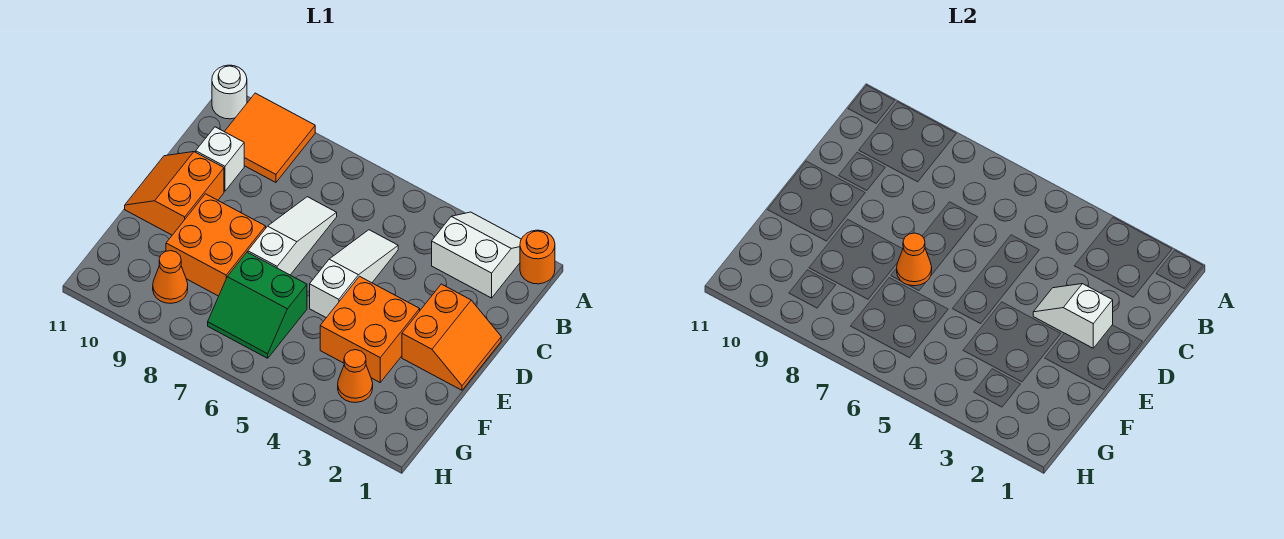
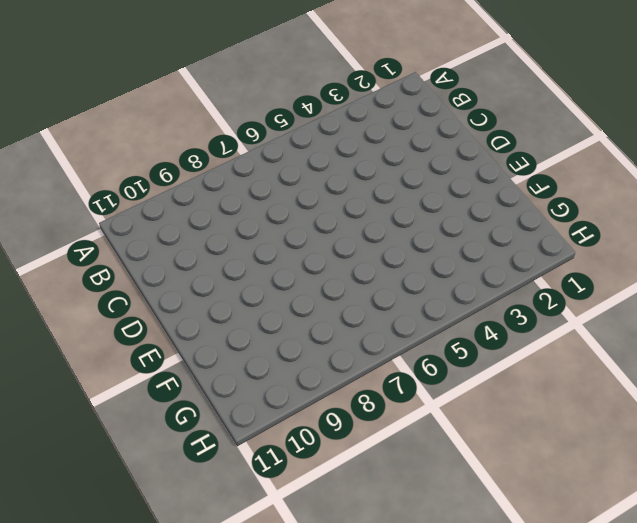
none -> orange 1x1 round brick [520,230,555,284]
none -> white 2x2 slope [432,212,521,298]
none -> orange 2x2 tile [224,93,315,182]

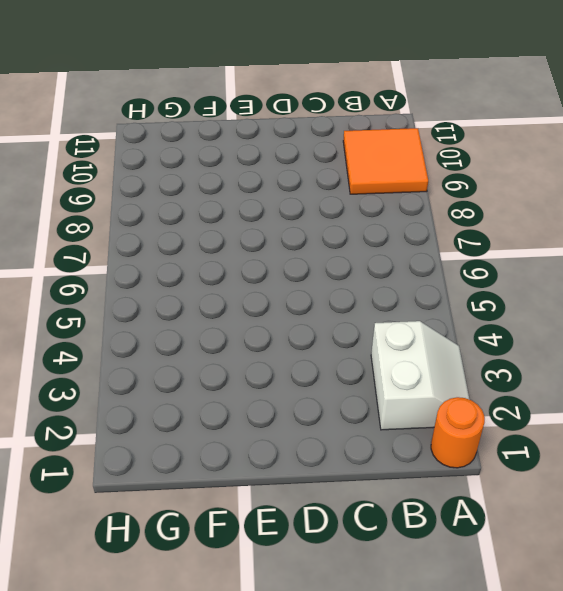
none -> white 1x1 round brick [212,65,247,119]
none -> white 1x3 slope [310,230,398,318]
none -> white 1x3 slope [248,197,337,275]

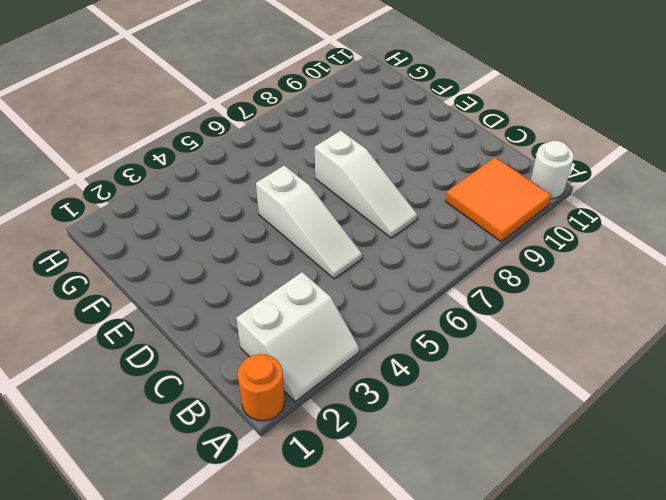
none -> white 1x1 brick [196,127,244,191]
none -> orange 2x2 slope [402,284,501,390]
none -> orange 2x2 slope [125,152,224,235]

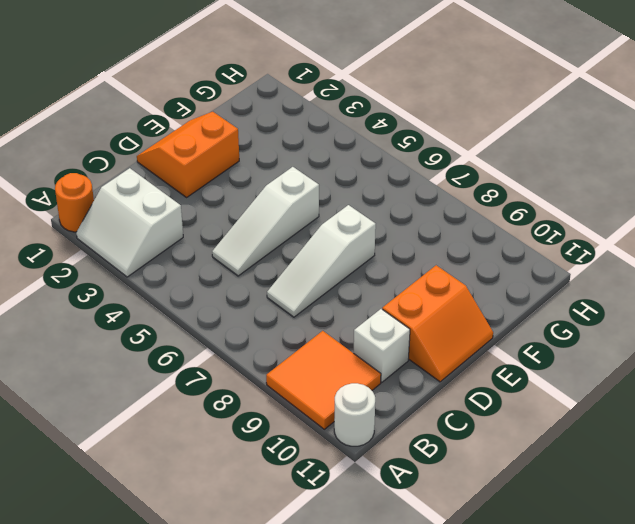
none -> orange 2x2 brick [320,276,420,382]
none -> orange 2x2 brick [166,194,266,296]
none -> green 2x2 slope [208,252,307,358]

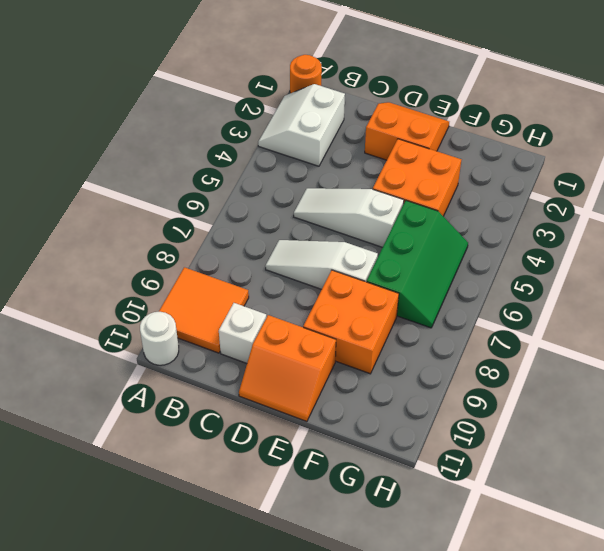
green 2x3 slope [367,201,468,328] -> green 2x2 slope [208,252,307,358]
none -> orange 1x1 cone [338,350,373,402]
none -> orange 1x1 cone [153,251,188,303]
none -> white 1x2 slope [1033,284,1113,348]

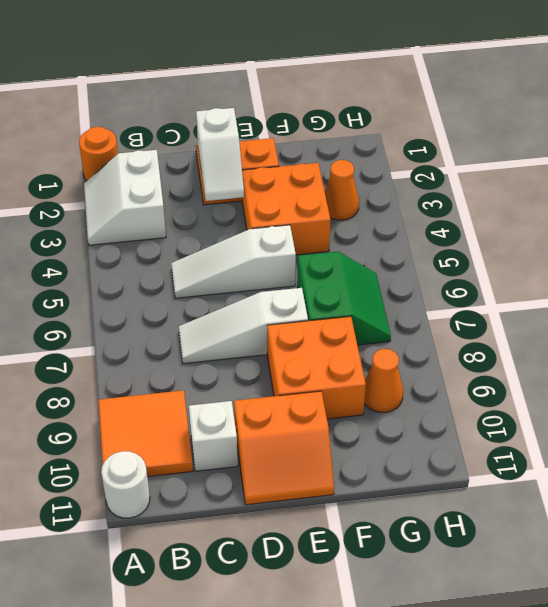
none -> orange 1x1 cone [897,233,932,286]

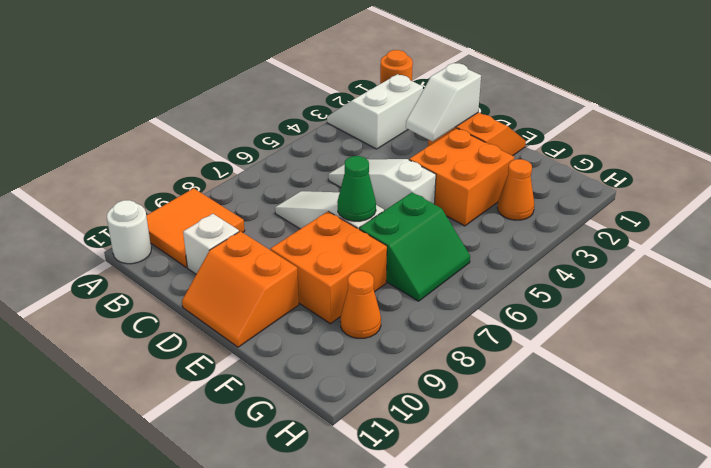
green 1x1 cone [337,156,376,221] -> orange 1x1 cone [897,233,932,286]

